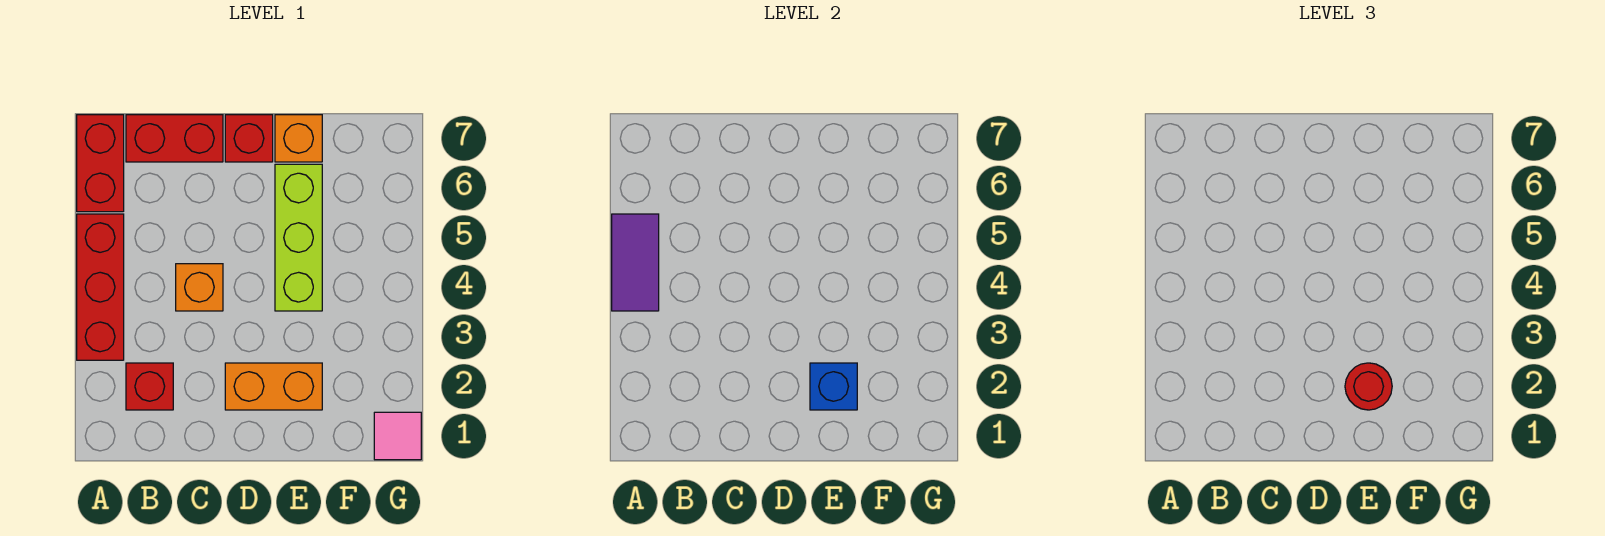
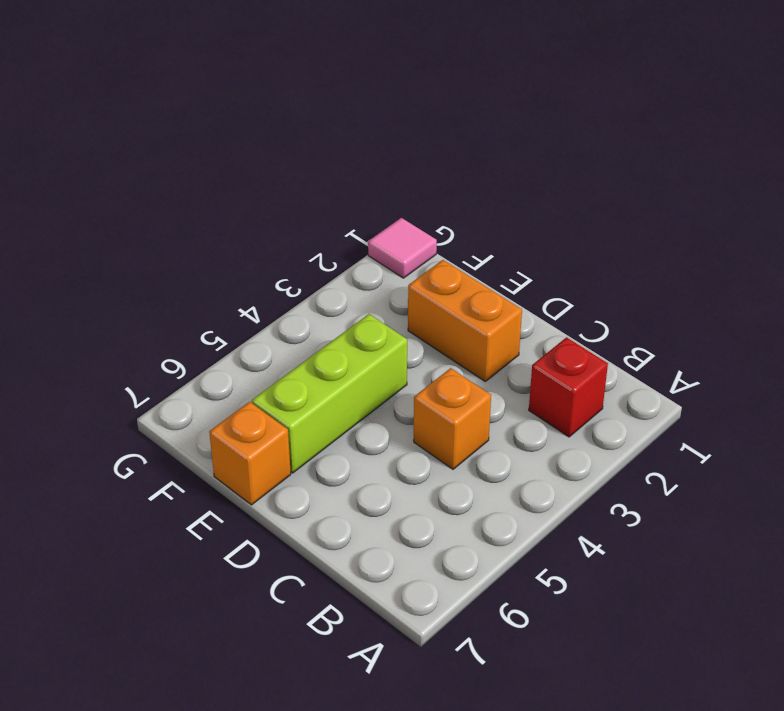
none -> red 1x3 brick [77,214,124,360]
none -> red 1x2 brick [77,115,124,212]
none -> red 1x2 brick [126,115,223,162]

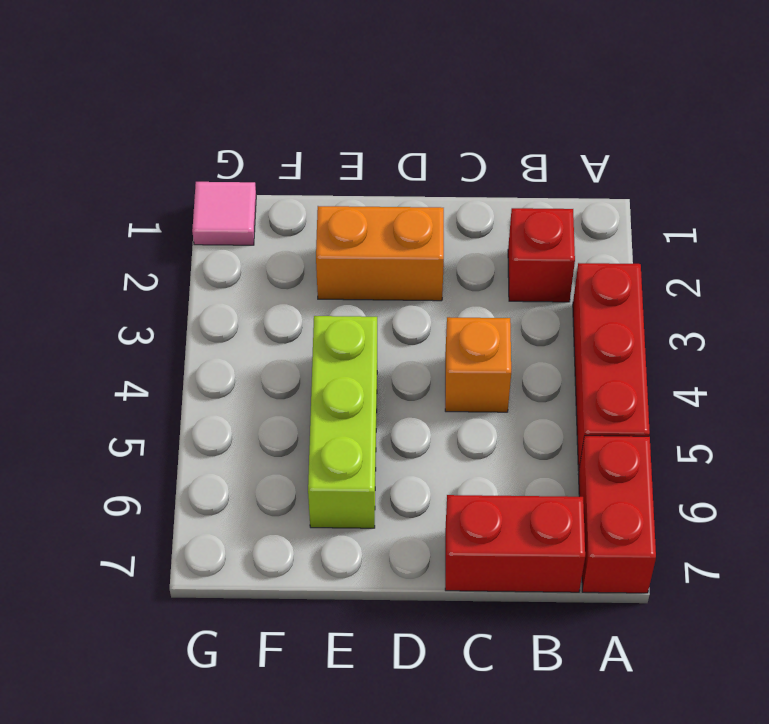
none -> red 1x1 brick [225,115,273,162]
none -> orange 1x1 brick [275,115,322,162]
none -> purple 1x2 tile [612,214,659,311]

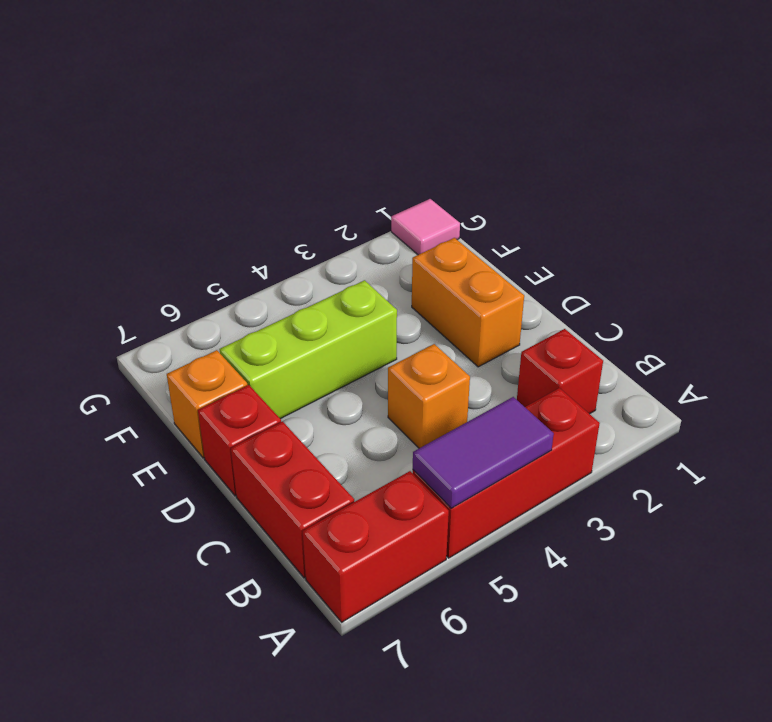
none -> blue 1x1 brick [810,363,857,410]
none -> red 1x1 round brick [1345,363,1392,410]

